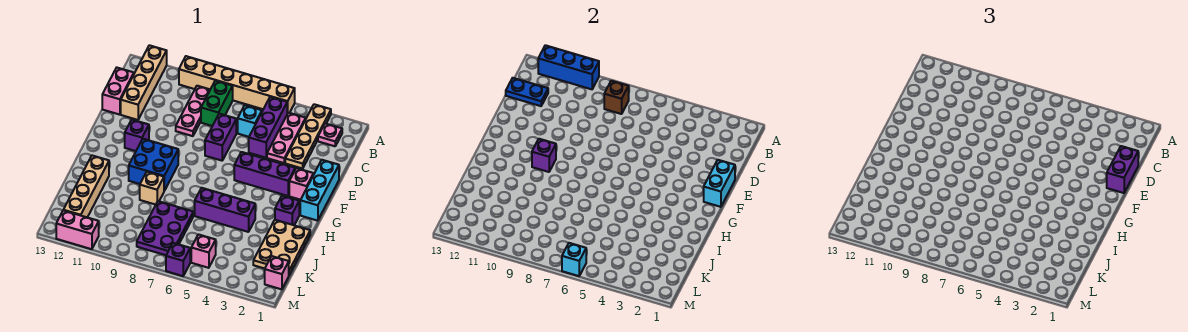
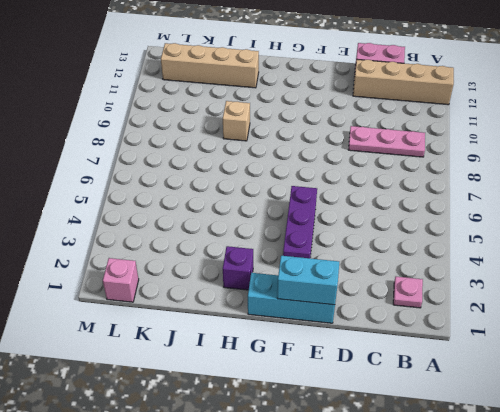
none -> tan 1x4 plate [285,104,331,168]
none -> tan 1x6 brick [179,56,295,114]
none -> pink 1x3 plate [267,113,306,163]
none -> purple 1x3 brick [249,97,287,158]

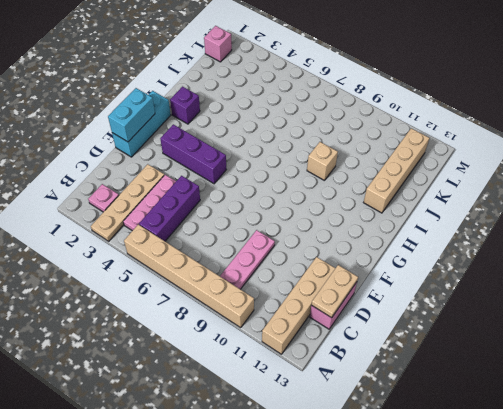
tan 1x2 plate [312,265,358,318] -> blue 1x2 plate [506,78,548,106]
none -> green 1x2 brick [201,81,233,126]
none -> cyan 1x1 brick [238,105,262,137]
none -> purple 1x2 brick [205,114,236,161]
none -> pink 1x1 brick [289,168,314,200]

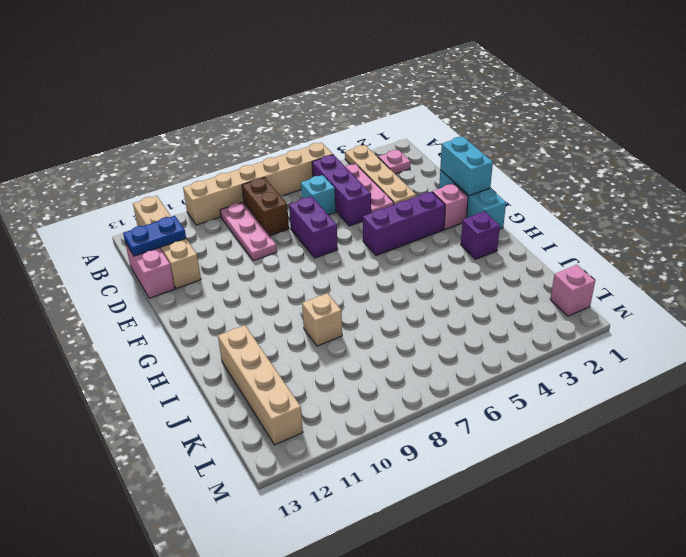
brown 1x2 brick [242,177,289,236] -> green 1x2 brick [201,81,233,126]
none -> purple 1x1 brick [125,120,149,151]
none -> blue 2x2 brick [129,139,178,191]
none -> tan 2x3 plate [253,220,310,275]
none -> purple 1x3 brick [195,188,255,232]

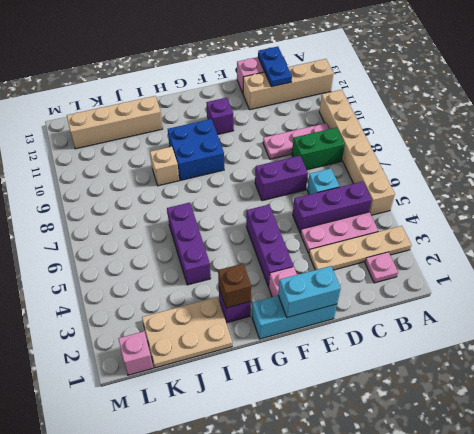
brown 1x1 brick [218,264,251,308] -> brown 1x1 brick moved to [604,81,629,114]
none -> purple 2x3 plate [137,201,193,255]
none -> pink 1x1 brick [191,235,216,268]
none -> purple 1x1 brick [166,243,190,276]
none -> pink 1x2 brick [56,210,99,249]

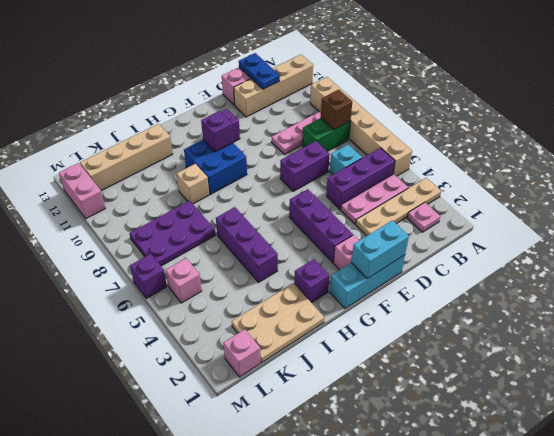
none -> blue 1x3 brick [538,45,599,89]
none -> cyan 1x1 brick [562,243,586,276]
none -> purple 1x2 brick [1107,146,1138,193]

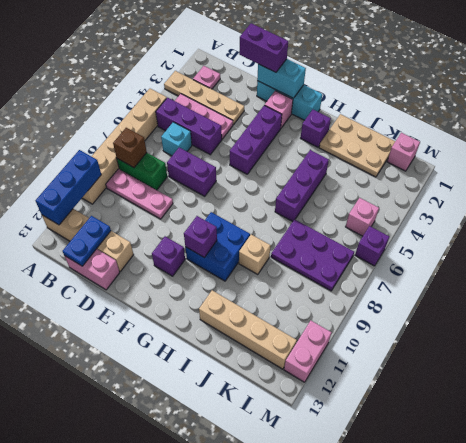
none -> cyan 1x1 brick [562,243,586,276]

